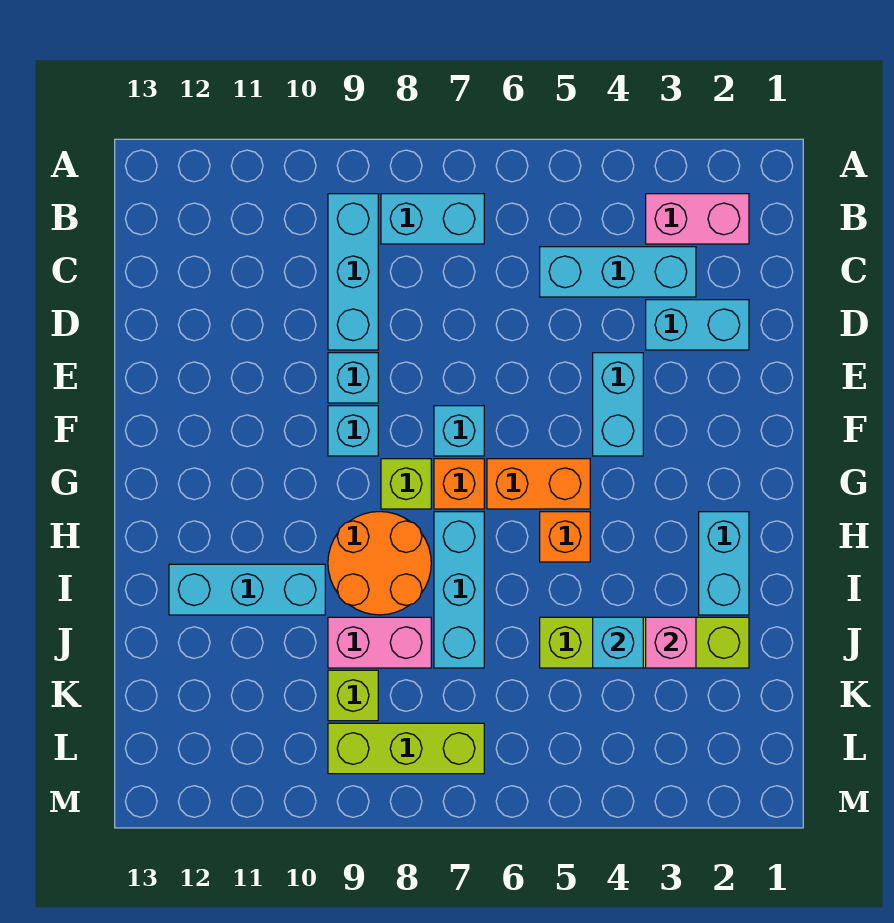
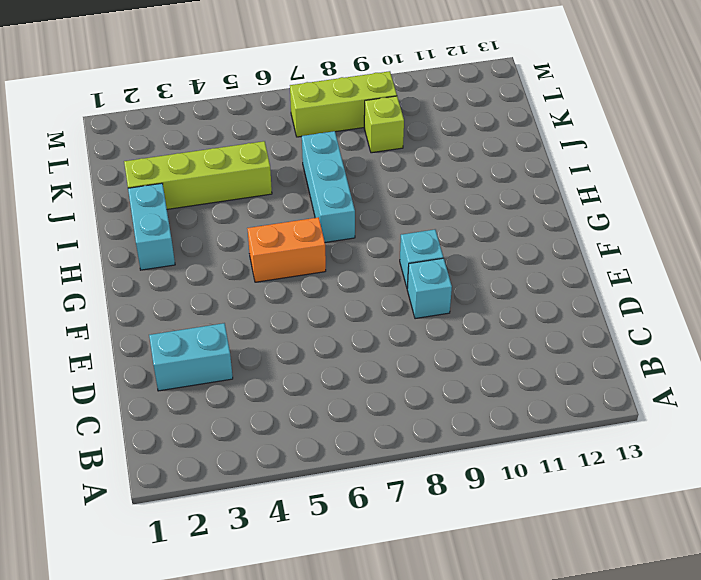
none -> pink 1x2 brick [646,194,749,244]
none -> cyan 1x2 brick [381,194,484,244]
none -> cyan 1x3 brick [328,194,378,350]

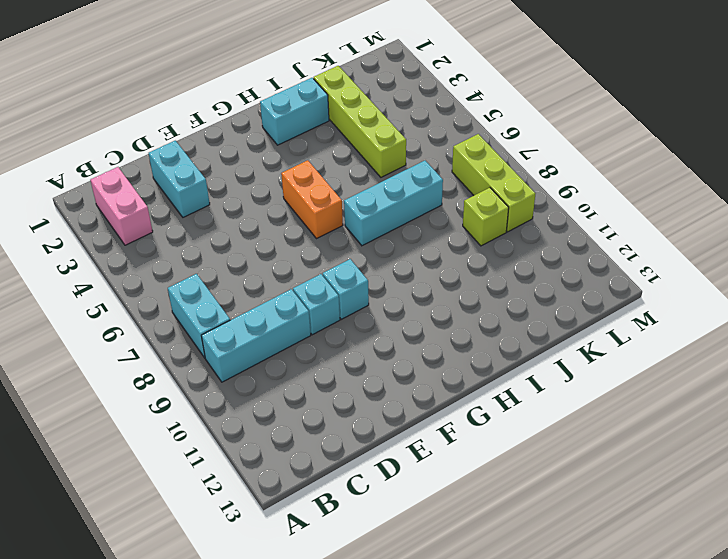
none -> cyan 1x3 brick [540,247,696,297]
none -> cyan 1x2 brick [593,353,643,456]
none -> cyan 1x1 brick [434,406,484,456]

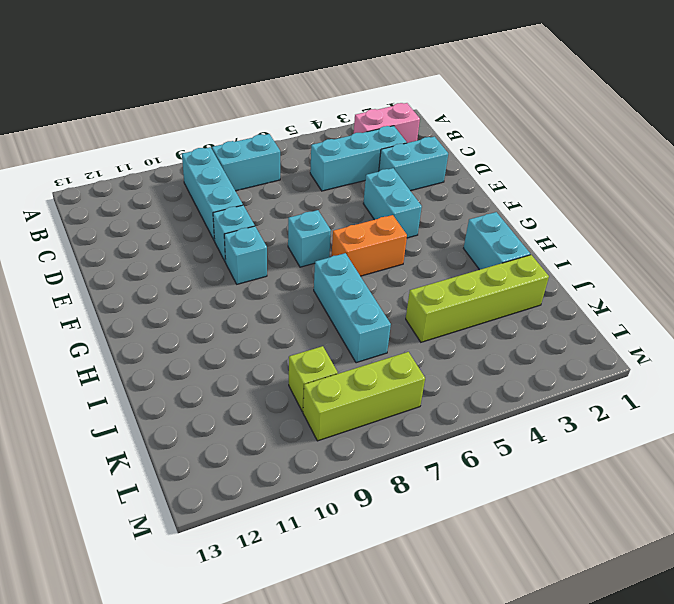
none -> orange 1x1 brick [434,459,484,509]
none -> lime 1x1 brick [381,459,431,509]
none -> orange 1x1 brick [540,512,590,562]

